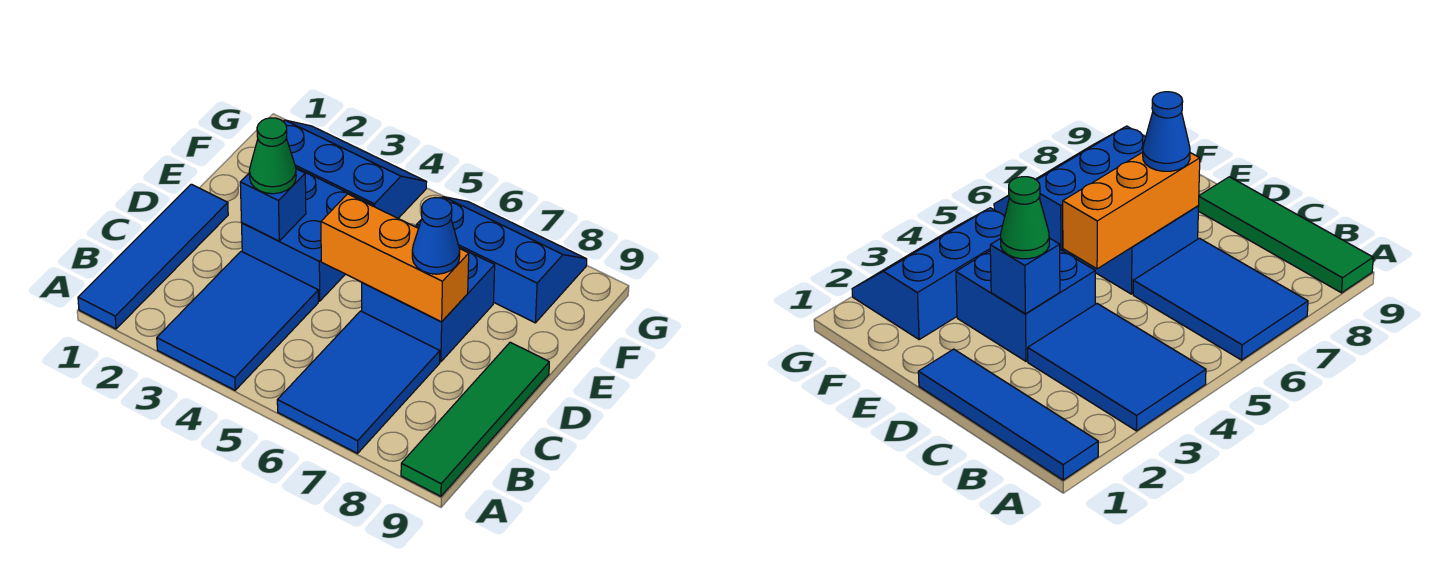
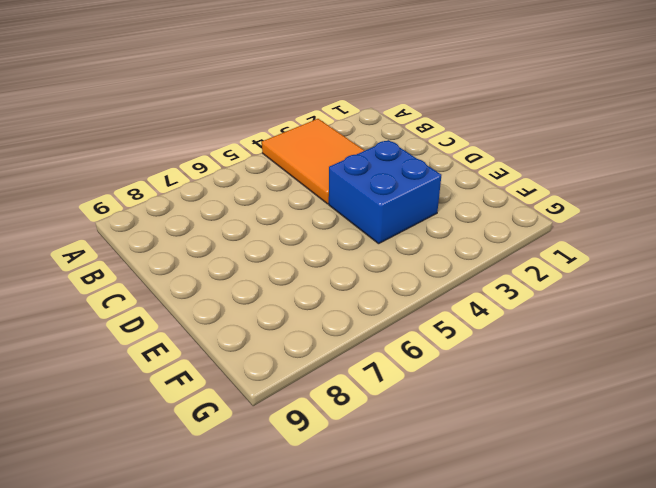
orange 2x3 tile [262,119,365,204] -> blue 2x3 tile [157,251,318,390]
none -> blue 1x4 tile [78,184,228,329]
none -> blue 2x3 tile [277,311,440,453]
none -> green 1x4 tile [401,342,549,496]

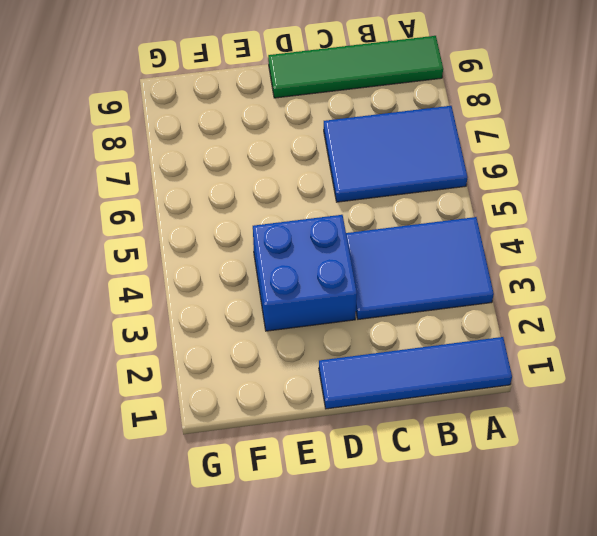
none -> blue 2x2 brick [362,226,495,362]
none -> blue 2x3 slope [283,120,427,218]
none -> blue 2x3 slope [417,197,587,323]

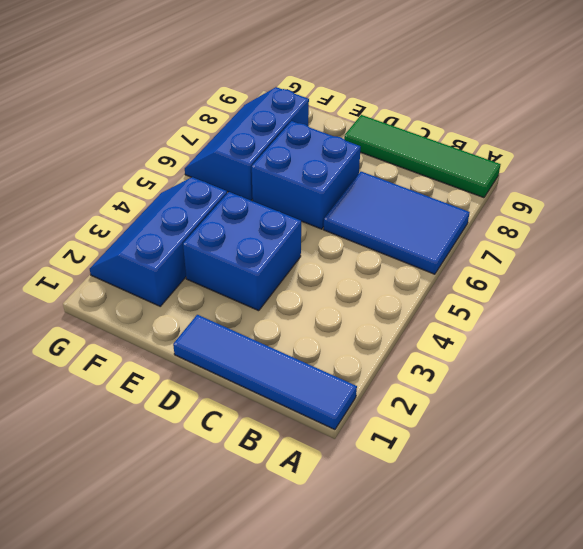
none -> blue 2x3 tile [157,251,318,390]
none -> blue 1x1 brick [240,169,306,241]
none -> orange 1x3 brick [321,194,469,322]

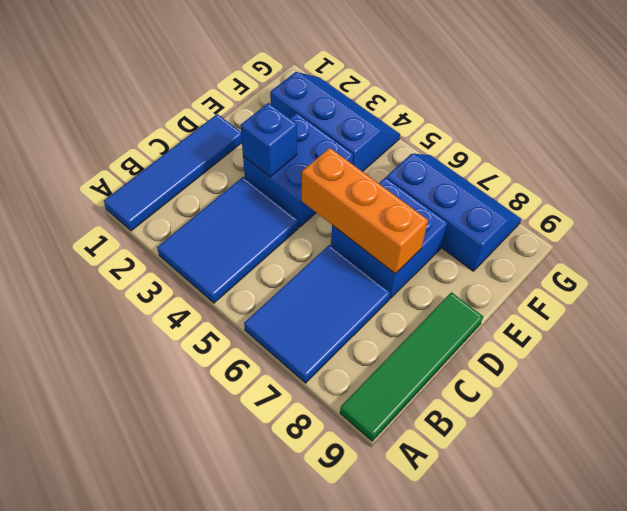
none -> green 1x1 cone [249,118,296,194]
none -> blue 1x1 cone [412,198,460,274]

